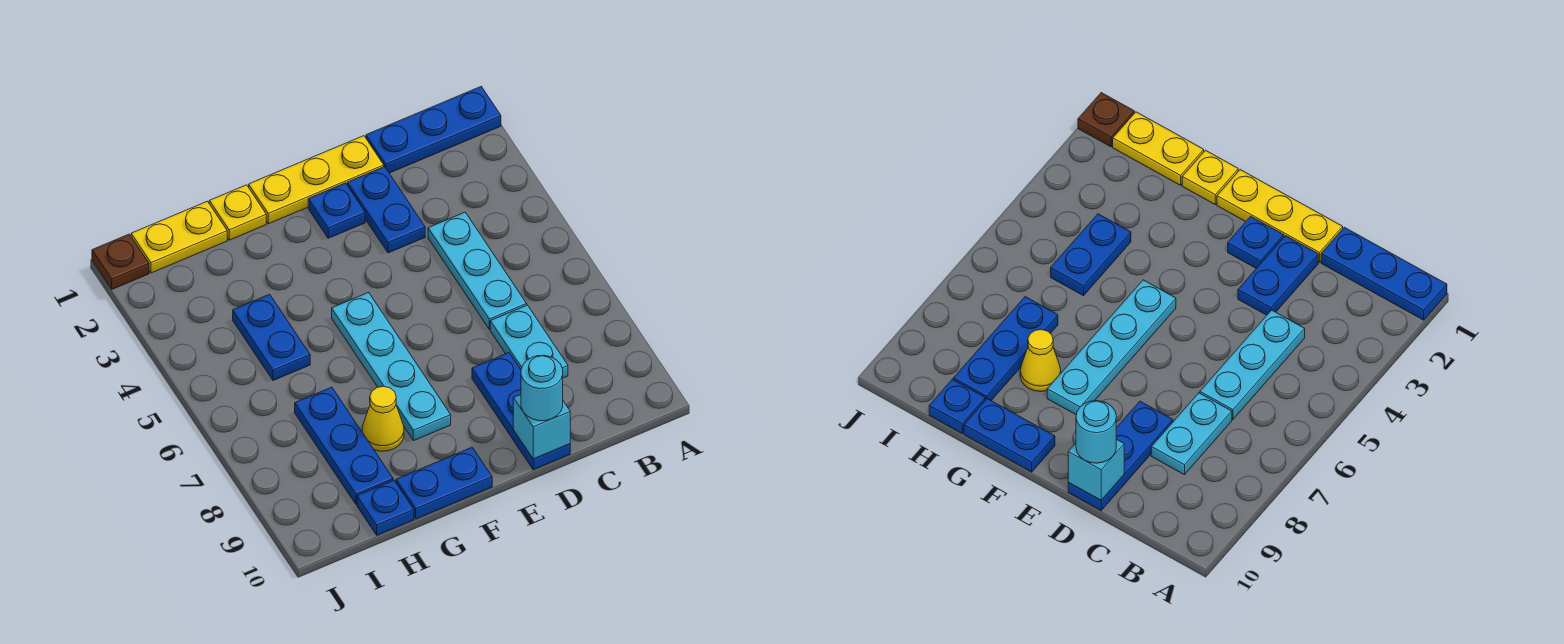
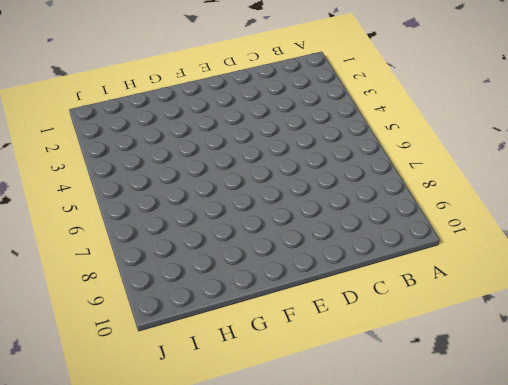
none -> blue 1x3 plate [366,87,501,173]
none -> cyan 1x3 plate [428,212,527,329]
none -> cyan 1x2 plate [490,305,568,378]

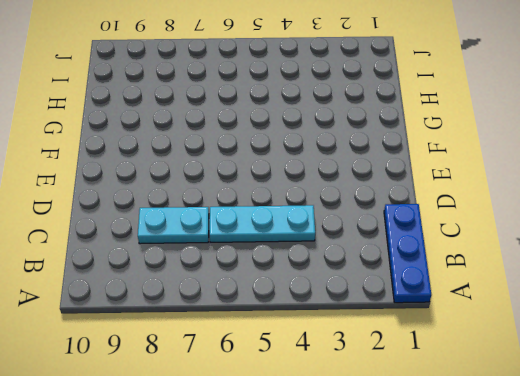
none -> yellow 1x3 plate [249,136,384,224]
none -> blue 1x2 plate [348,167,425,253]
none -> blue 1x3 plate [472,353,570,470]

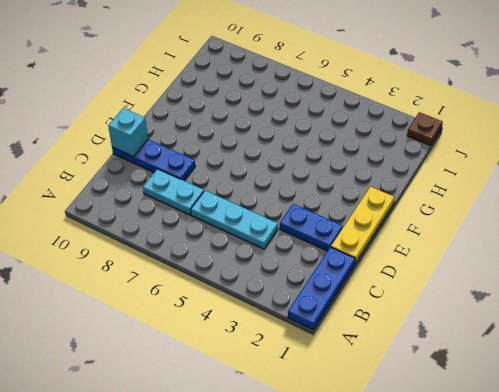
none -> blue 1x1 plate [308,183,365,238]
none -> cyan 1x4 plate [332,292,451,441]
none -> blue 1x2 plate [396,447,492,519]

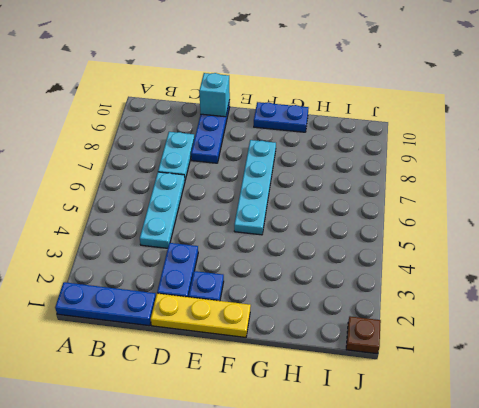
none -> yellow 1x1 plate [209,185,266,240]
none -> yellow 1x1 cone [362,386,404,451]
none -> yellow 1x2 plate [131,201,227,273]

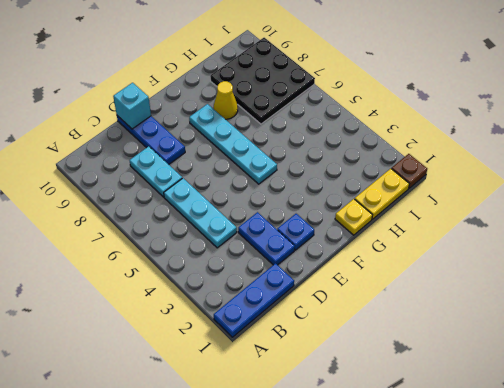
black 3x3 plate [210,38,315,124] -> blue 1x3 plate [295,387,393,504]
none -> yellow 1x3 plate [249,136,384,224]
none -> blue 1x2 plate [396,447,492,519]
none -> blue 1x2 plate [233,294,310,381]

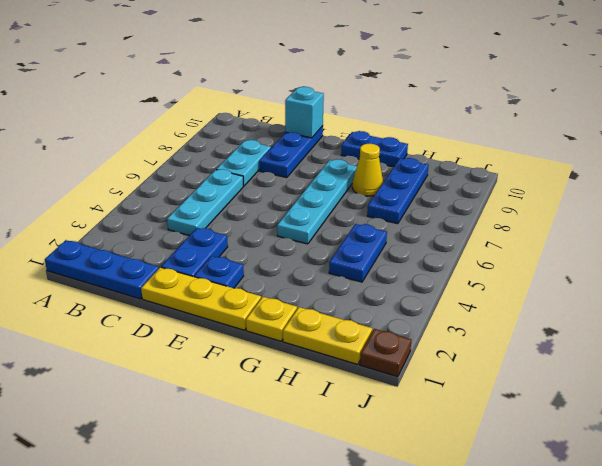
none -> blue 1x1 plate [357,480,414,535]
none -> cyan 1x1 round brick [521,355,563,421]

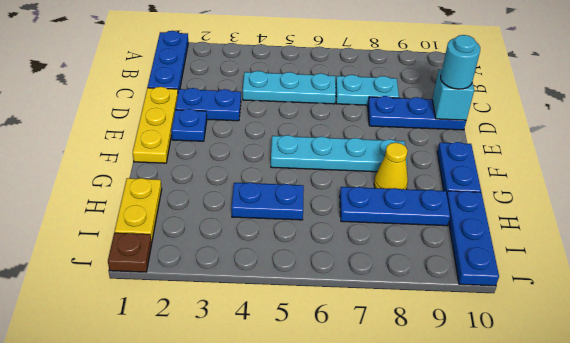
blue 1x3 plate [447,191,499,286] -> blue 1x1 plate [357,480,414,535]
none -> yellow 1x1 plate [209,185,266,240]

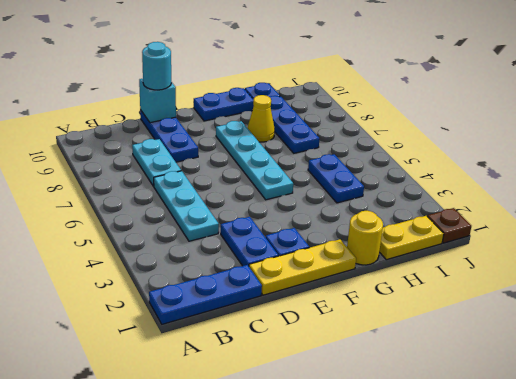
yellow 1x1 round brick [347,211,383,265] -> yellow 1x1 plate [209,185,266,240]

